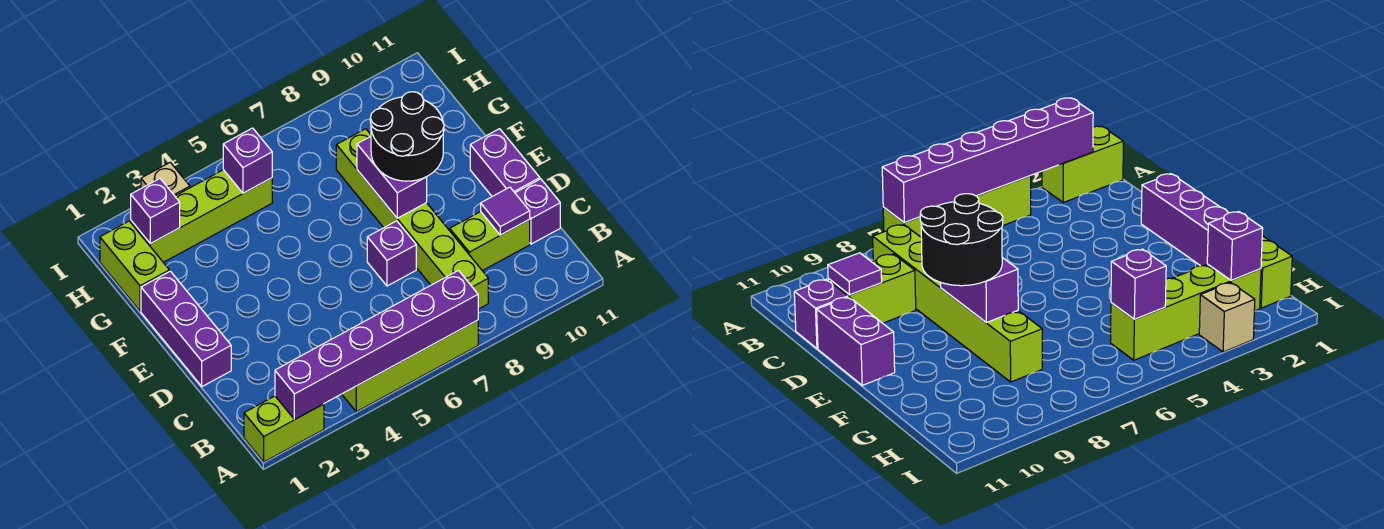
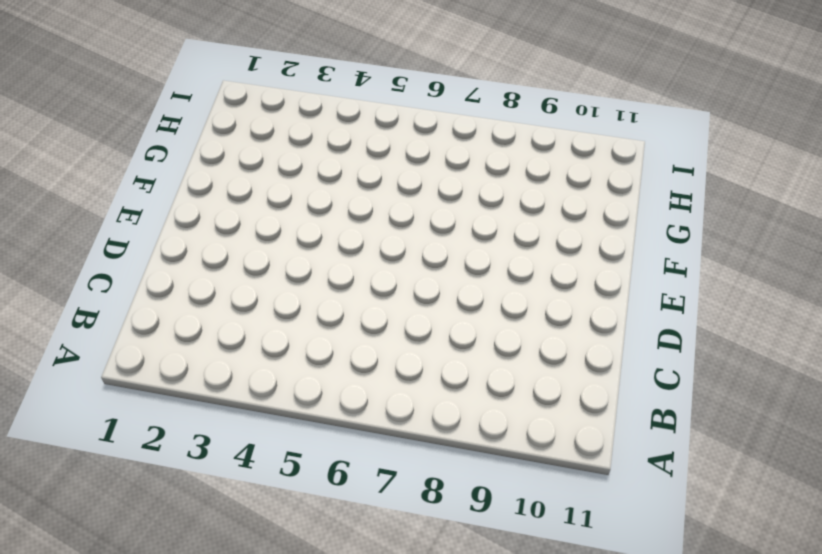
none -> lime 1x2 brick [244,396,324,462]
none -> lime 1x4 brick [342,320,478,412]
none -> lime 1x6 brick [336,129,488,309]

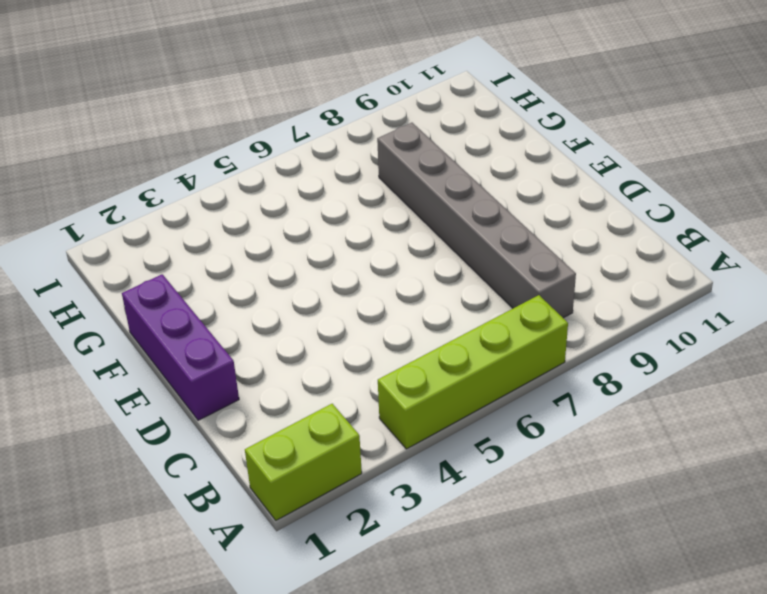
grey 1x6 brick [377,123,576,318] -> lime 1x6 brick [336,129,488,309]
none -> lime 1x2 brick [450,212,530,271]
none -> purple 1x1 brick [515,179,560,244]
none -> purple 1x1 brick [367,221,416,286]

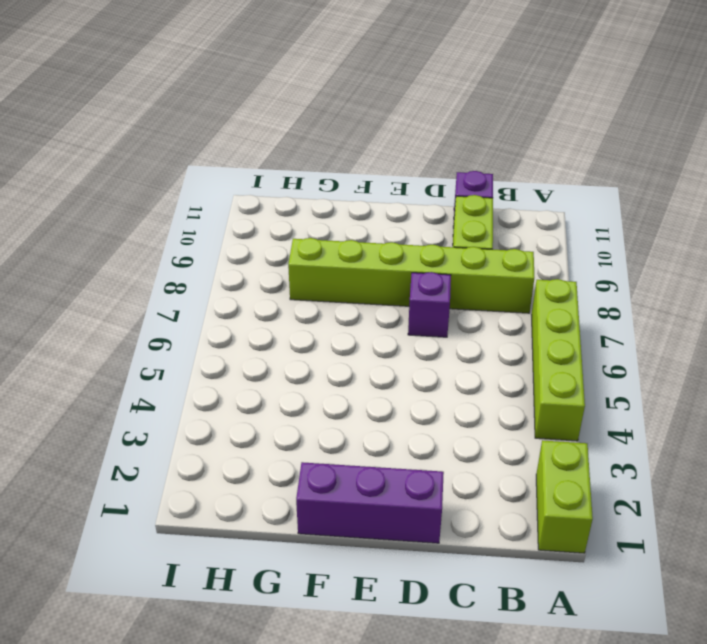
none -> purple 1x2 brick [470,129,540,196]
none -> lime 1x2 brick [100,221,169,311]
none -> lime 1x4 brick [131,170,272,262]

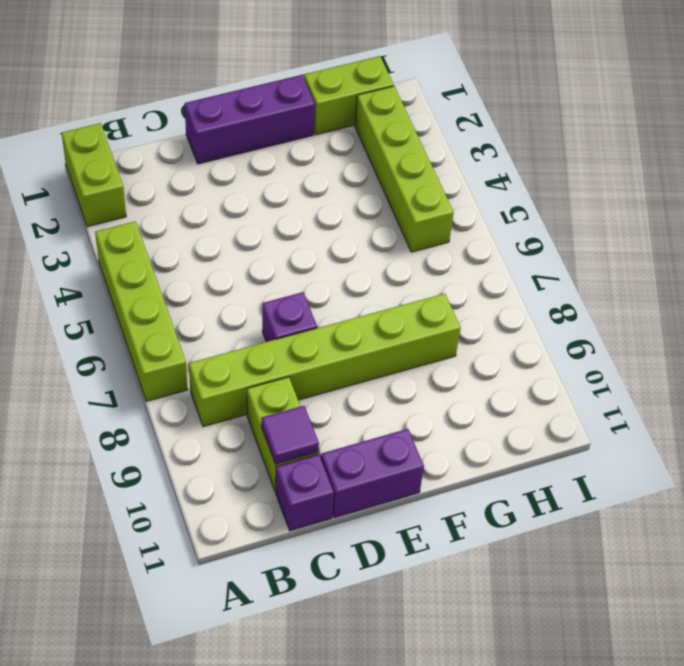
none -> tan 1x1 brick [141,162,190,196]
none -> purple 1x6 brick [275,271,478,419]
none -> purple 1x2 brick [357,137,427,218]

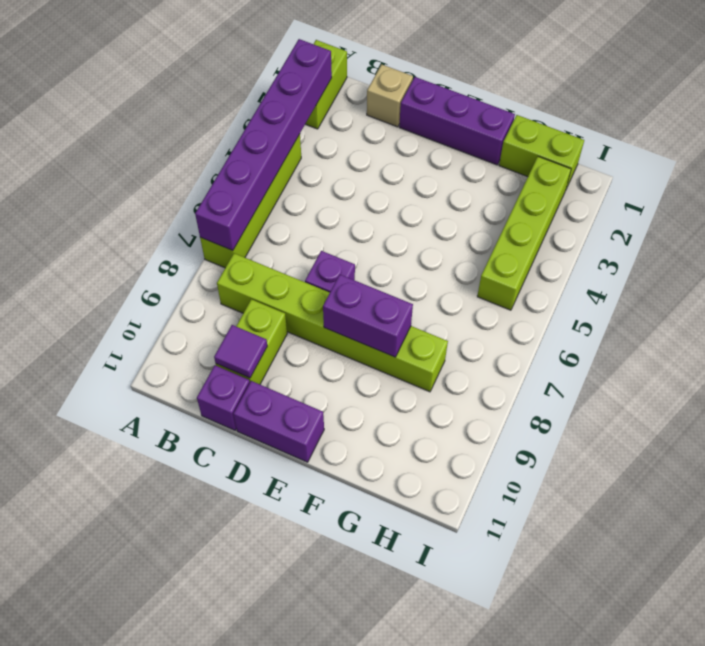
tan 1x1 brick [367,64,413,127] -> tan 1x1 brick moved to [141,162,190,196]
none -> purple 1x1 brick [131,179,180,244]
none -> purple 1x1 brick [223,128,272,193]
none -> black 2x2 round brick [370,92,444,181]

